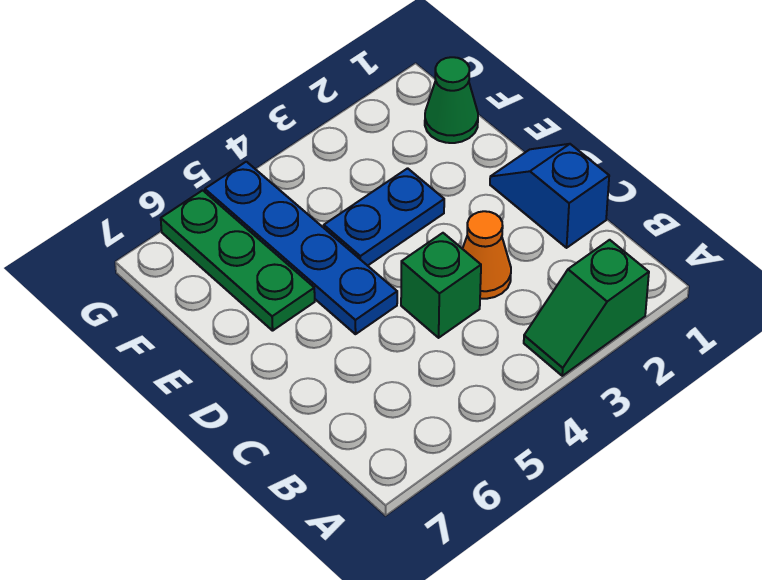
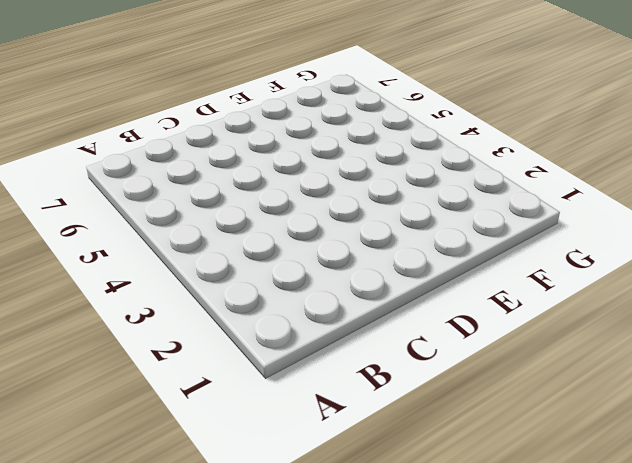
none -> green 1x2 slope [524,240,649,376]
none -> blue 1x2 slope [490,144,609,248]

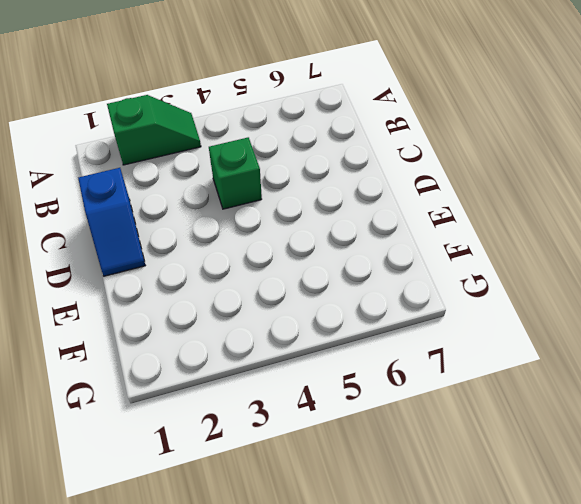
none -> orange 1x1 cone [463,211,511,299]
none -> blue 1x4 plate [205,162,397,334]

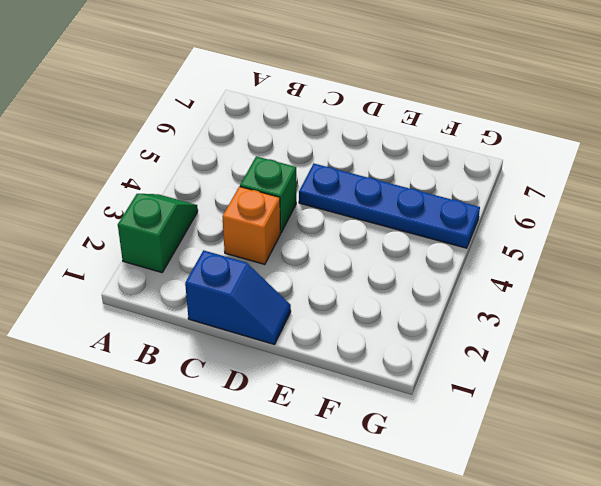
orange 1x1 brick [223,186,281,264] -> orange 1x1 cone [463,211,511,299]
none -> blue 1x2 plate [324,168,444,266]
none -> green 1x3 plate [161,190,315,331]

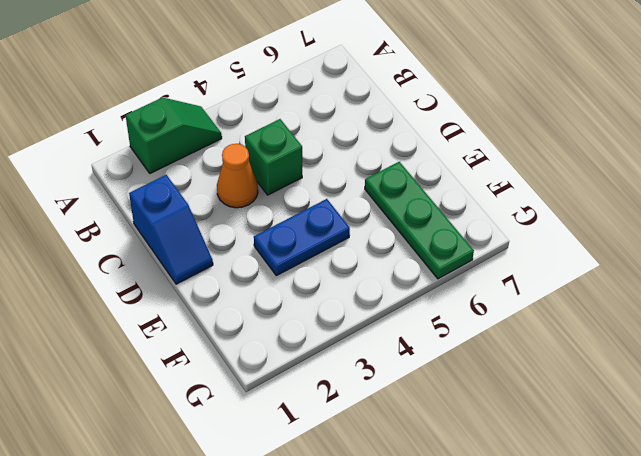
none -> blue 1x4 plate [205,162,397,334]
none -> green 1x1 cone [425,57,478,143]

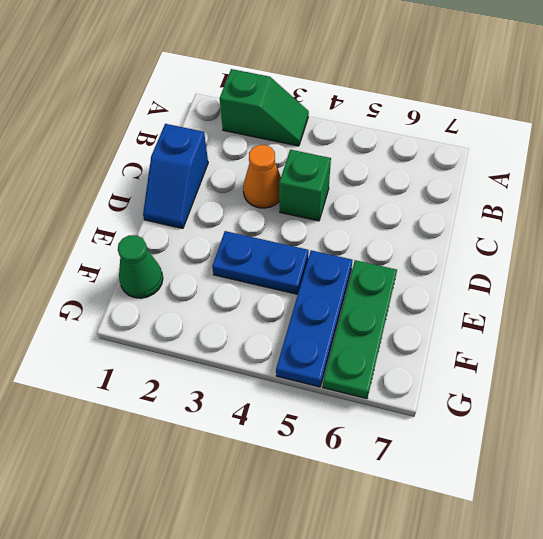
blue 1x3 plate [276,250,352,387] -> blue 1x4 plate [205,162,397,334]

